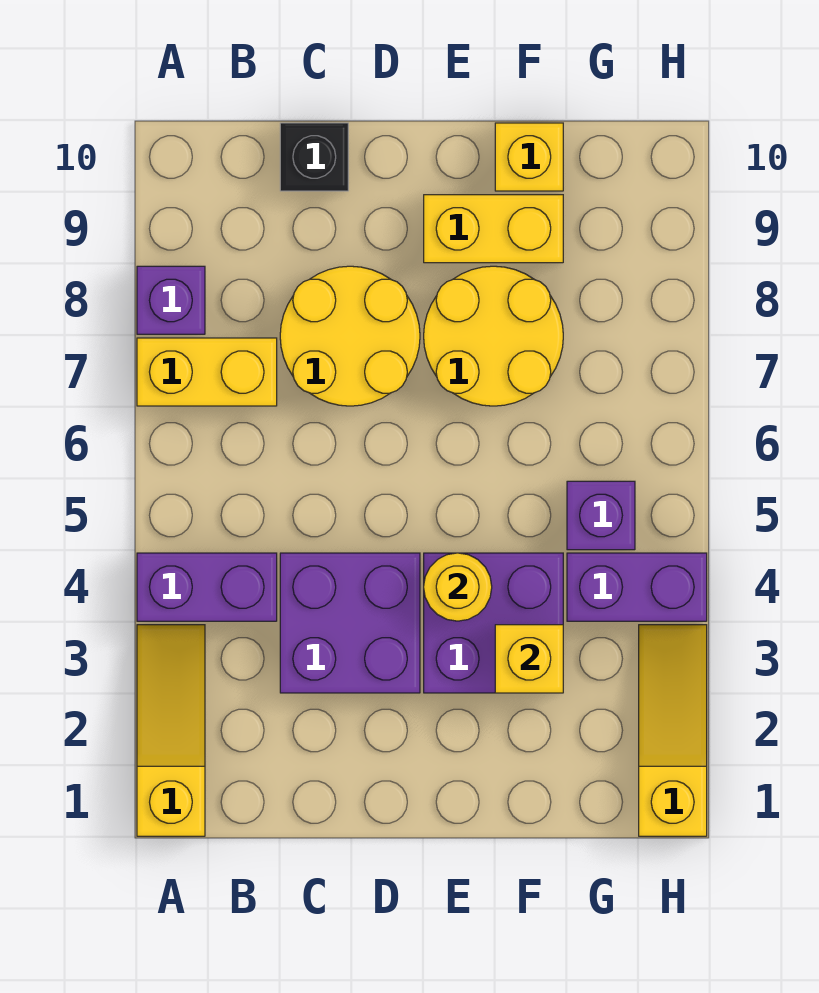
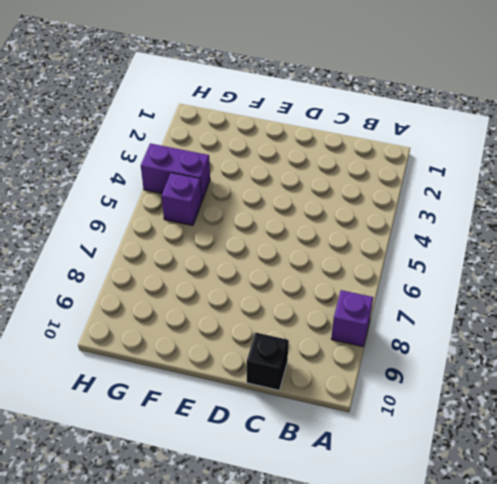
none -> yellow 1x3 slope [137,625,205,836]
none -> purple 1x2 brick [137,553,277,621]
none -> yellow 1x2 brick [137,338,277,406]

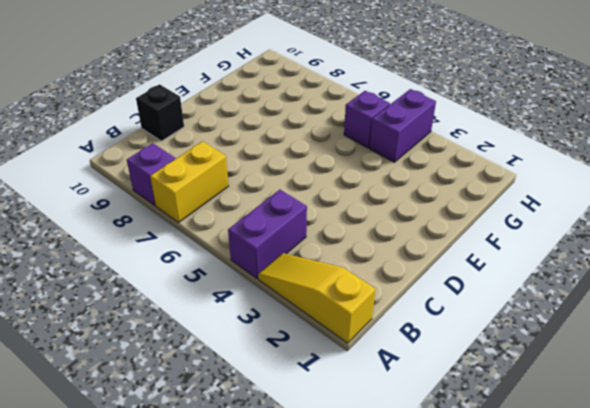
none -> purple 2x2 brick [280,553,420,693]
none -> yellow 2x2 round brick [280,266,420,406]
none -> purple 2x2 brick [424,553,563,693]

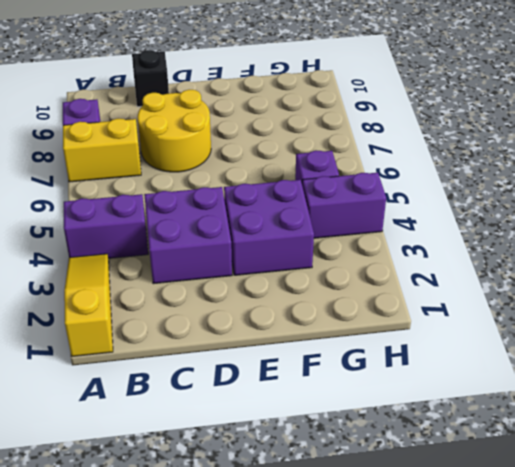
none -> yellow 2x2 round brick [424,266,563,406]
none -> yellow 1x2 brick [424,195,563,263]
none -> yellow 1x1 brick [495,123,563,191]

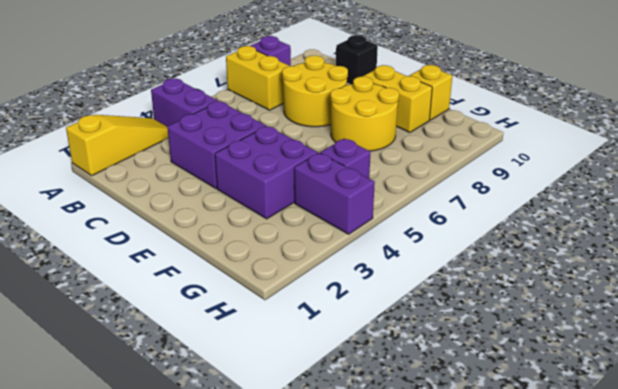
none -> yellow 1x3 slope [639,625,707,836]
none -> yellow 1x1 round brick [424,553,492,621]
none -> yellow 1x1 brick [495,625,563,693]

